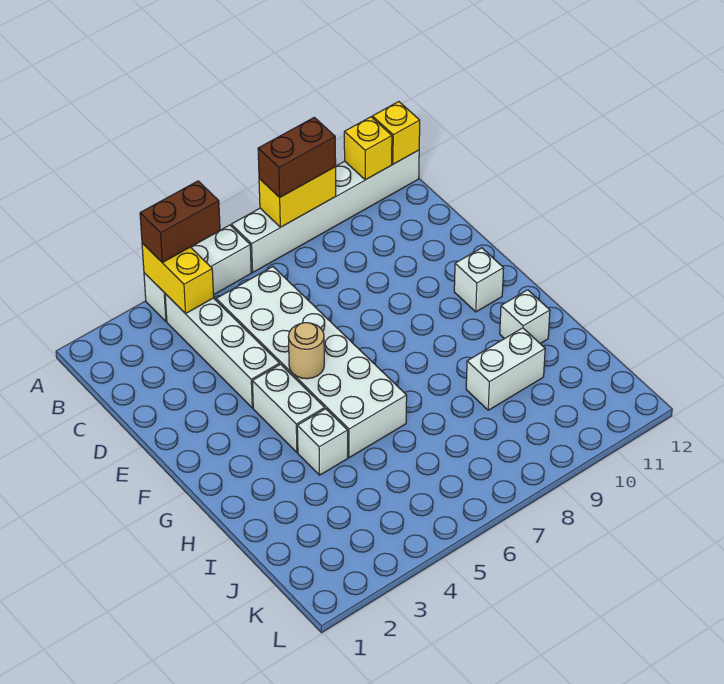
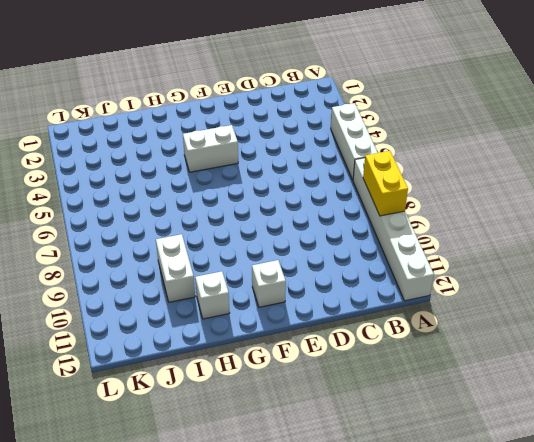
none -> white 1x4 brick [165,294,280,408]
none -> white 2x6 brick [216,267,407,458]
none -> white 1x1 brick [297,409,348,475]

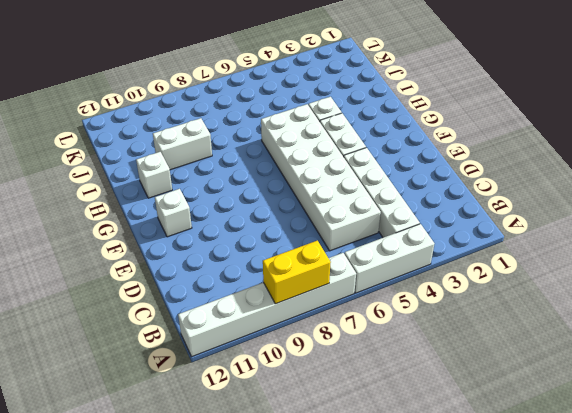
none -> yellow 1x2 brick [142,243,214,314]
none -> yellow 1x1 brick [344,117,392,180]
none -> yellow 1x1 brick [372,102,420,164]

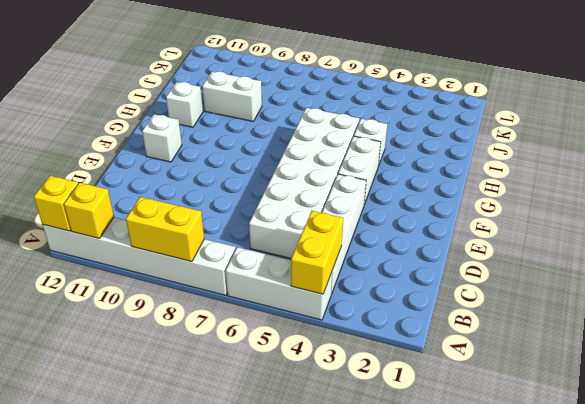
none -> tan 1x1 round brick [288,323,324,379]
none -> brown 1x2 brick [140,181,220,263]
none -> brown 1x2 brick [258,117,336,197]

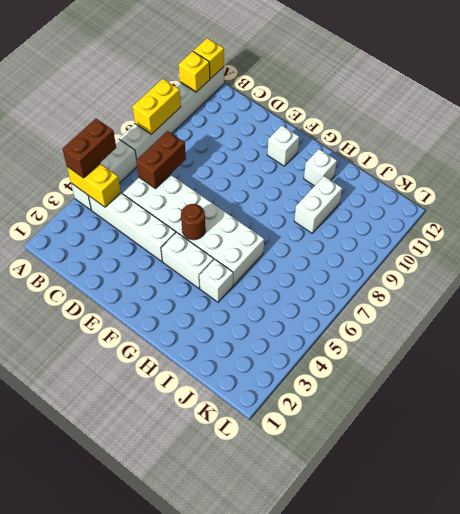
brown 1x2 brick [136,131,186,189] -> brown 1x2 brick moved to [258,117,336,197]
brown 1x1 round brick [181,204,205,240] -> tan 1x1 round brick [288,323,324,379]

